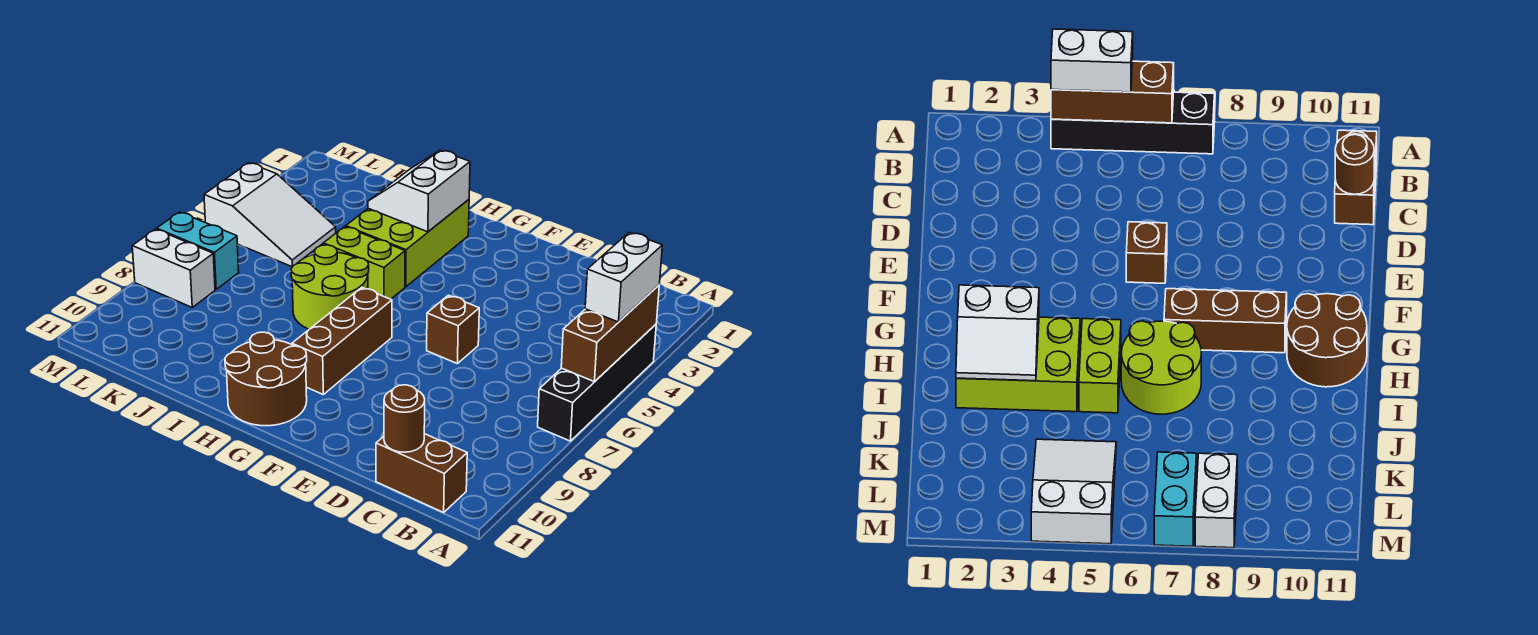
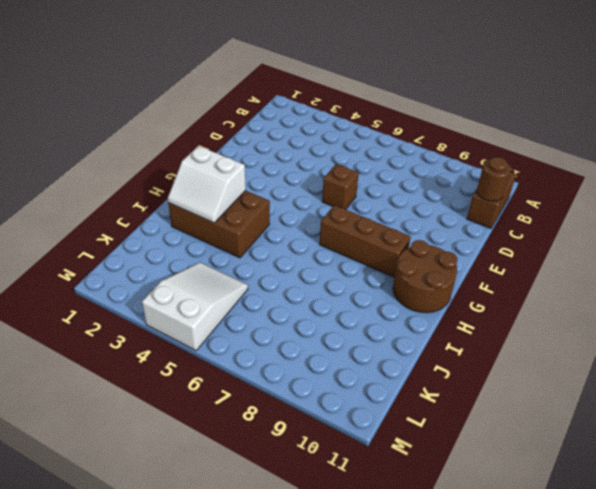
brown 2x3 brick [168,190,270,258] -> lime 2x3 brick [346,199,469,287]
none -> black 1x4 brick [538,324,656,441]
none -> lime 1x2 brick [323,227,405,299]
none -> lime 2x2 round brick [291,245,369,329]

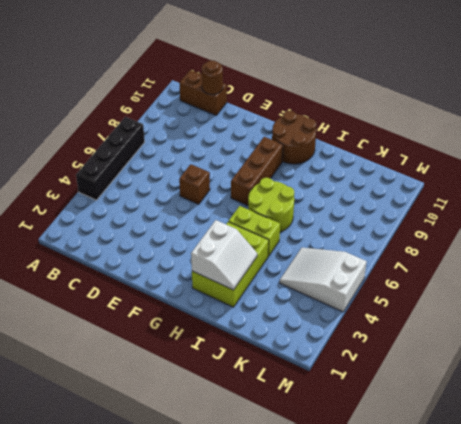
none -> cyan 1x2 brick [157,212,239,289]
none -> white 1x2 brick [132,229,215,307]
none -> brown 1x3 brick [561,285,659,382]

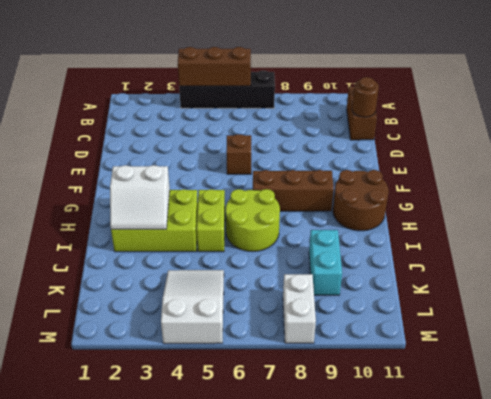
cyan 1x2 brick [309,230,342,295] -> cyan 1x2 brick moved to [157,212,239,289]
none -> white 1x2 brick [585,232,662,322]

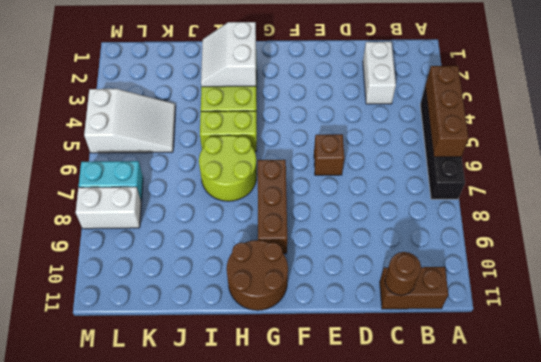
white 1x2 brick [363,42,396,104] -> white 1x2 brick moved to [585,232,662,322]

